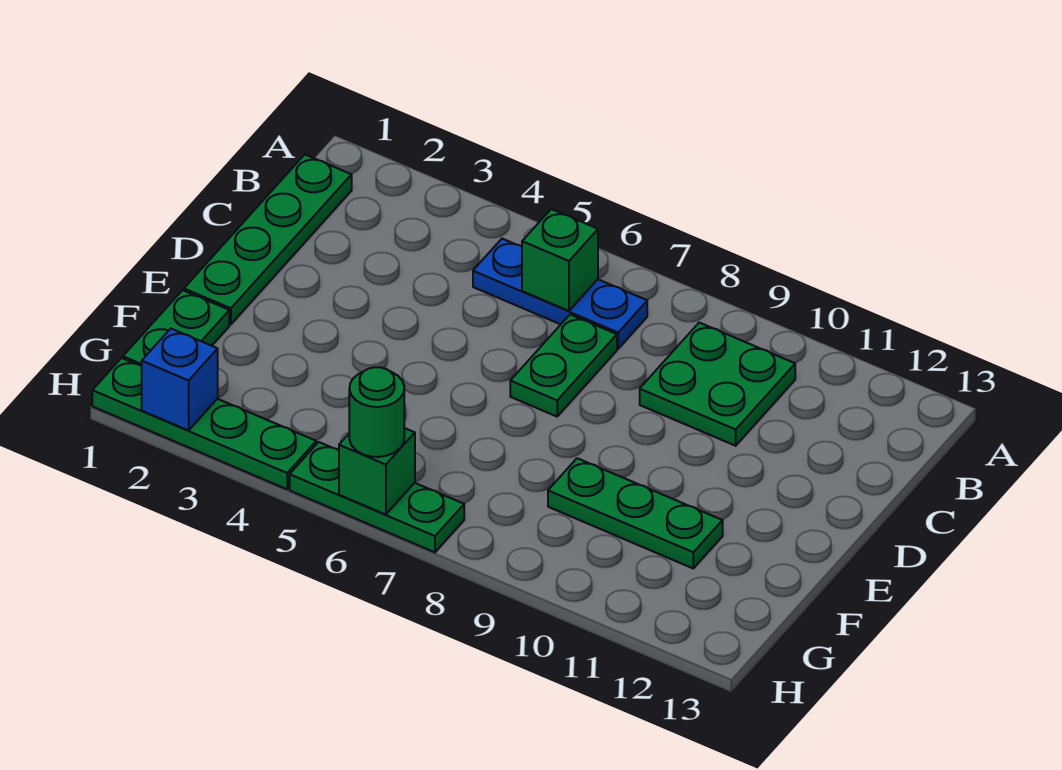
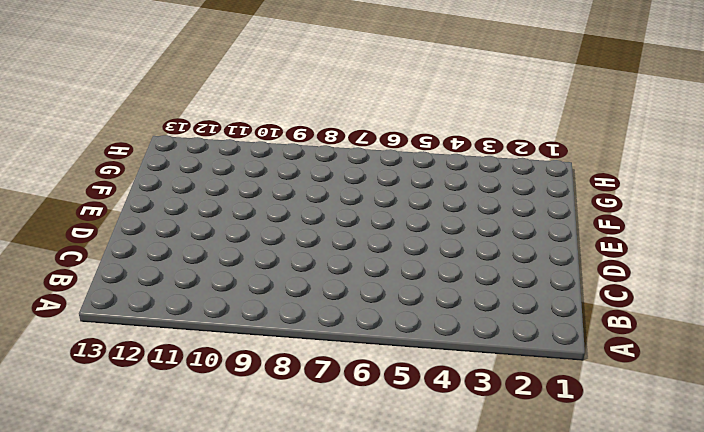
none -> green 1x4 plate [184,155,352,325]
none -> blue 1x3 plate [473,239,647,349]
none -> green 2x2 plate [640,323,795,446]

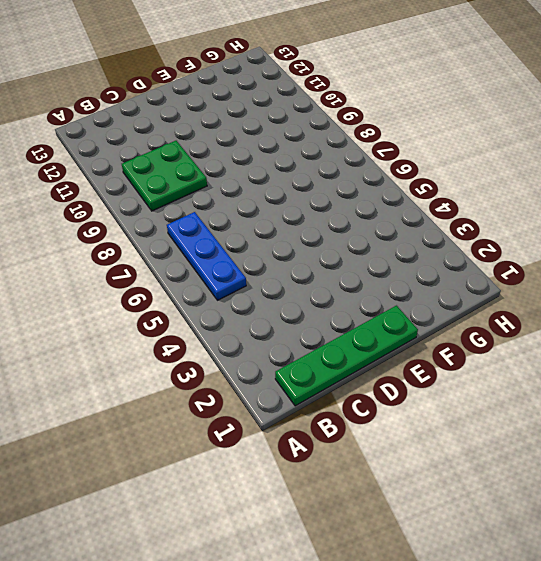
none -> green 1x2 plate [510,315,617,417]
none -> green 1x2 plate [123,290,229,366]
none -> green 1x3 plate [548,458,723,568]

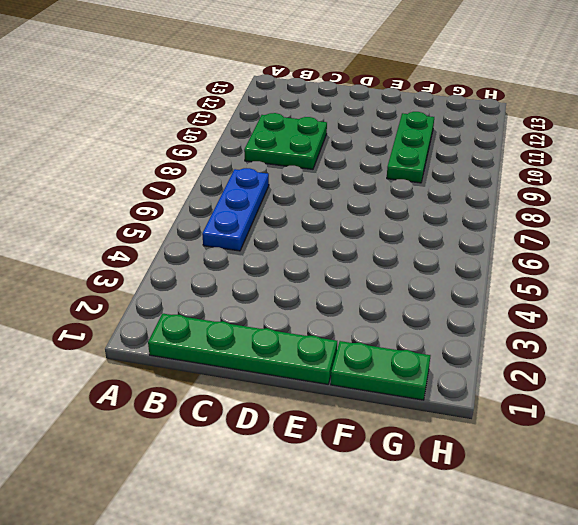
none -> green 1x2 plate [510,315,617,417]
none -> green 1x4 plate [92,358,316,489]
none -> green 1x3 plate [290,442,464,552]

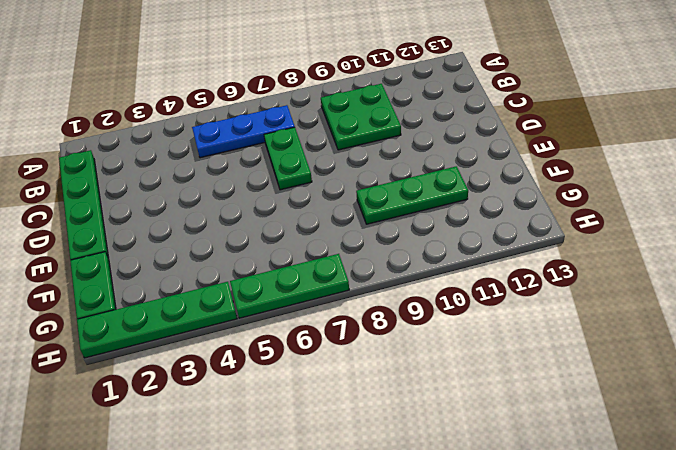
none -> green 1x1 brick [522,209,598,311]
none -> blue 1x1 brick [142,329,218,430]
none -> green 1x1 brick [339,428,415,515]

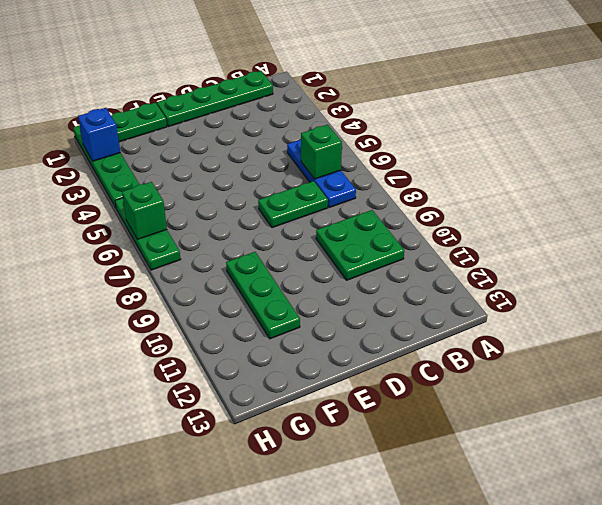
none -> green 1x1 round brick [349,367,404,457]

